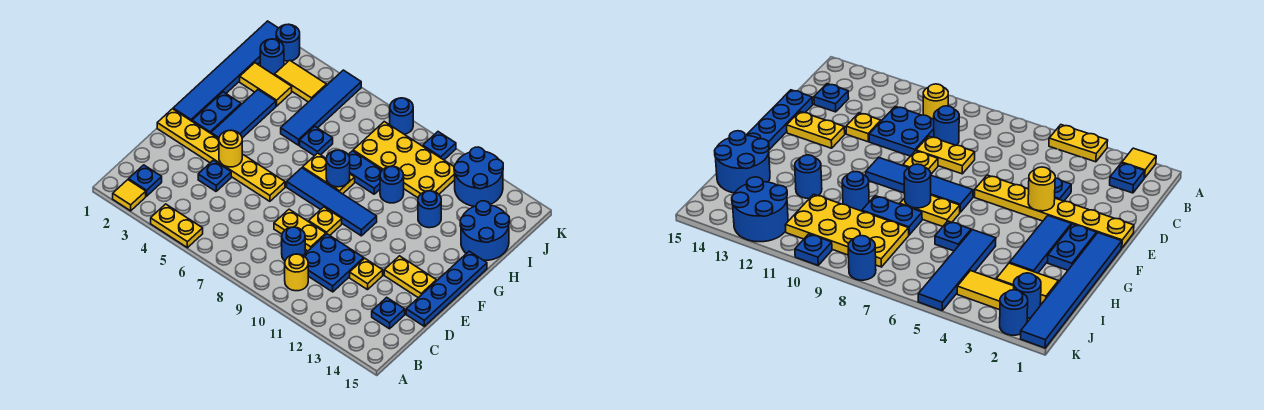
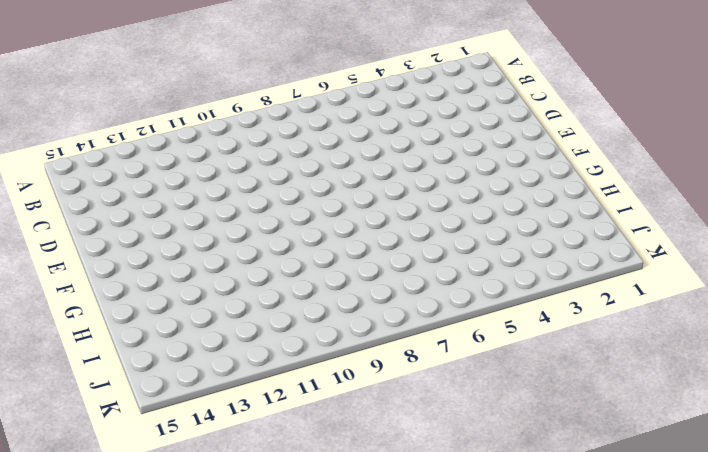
none -> yellow 1x1 tile [113,180,146,211]
none -> yellow 1x2 plate [151,204,203,248]
none -> blue 1x1 plate [129,165,162,196]
none -> yellow 1x1 round brick [285,254,308,291]

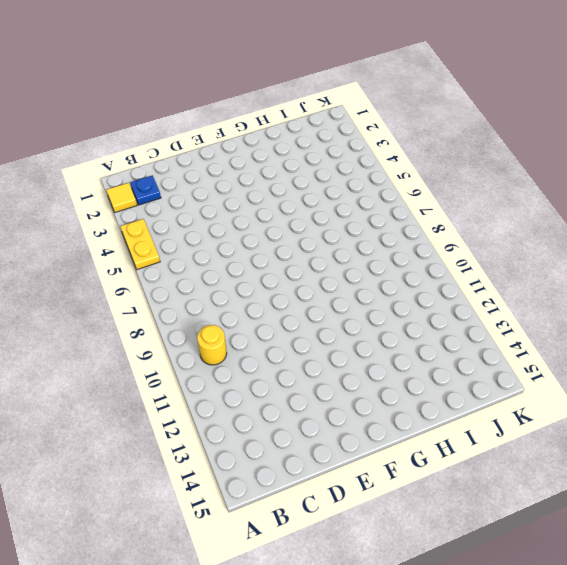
none -> blue 1x1 round brick [282,227,305,261]
none -> blue 2x2 plate [303,234,364,292]
none -> blue 1x1 plate [372,297,405,329]
none -> blue 1x1 plate [198,160,231,191]

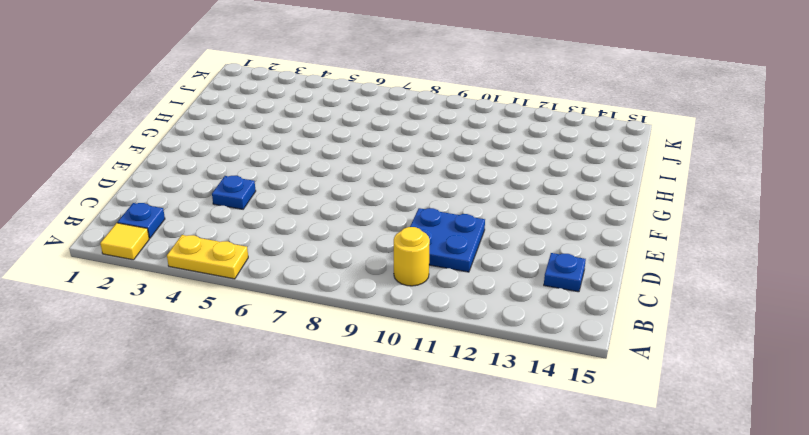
none -> blue 1x1 round brick [282,227,305,261]
none -> yellow 1x2 plate [274,209,326,251]
none -> yellow 1x1 plate [350,258,383,290]
none -> blue 1x4 plate [406,251,487,326]

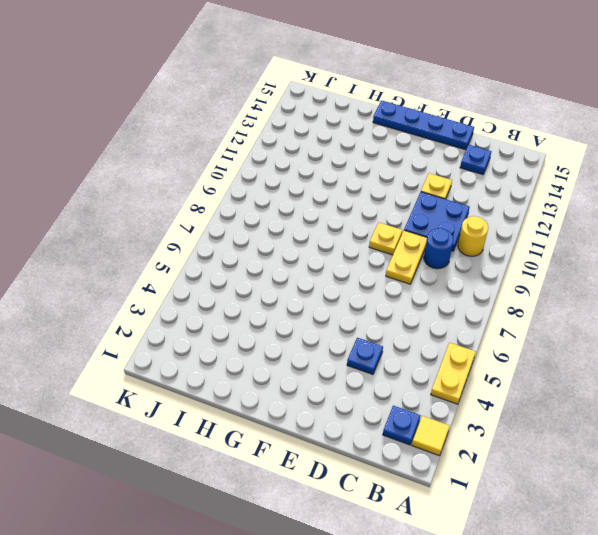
none -> yellow 1x6 plate [157,109,285,201]
none -> yellow 1x2 plate [384,256,436,298]
none -> blue 1x6 tile [173,21,278,121]
none -> blue 1x2 plate [192,92,241,133]

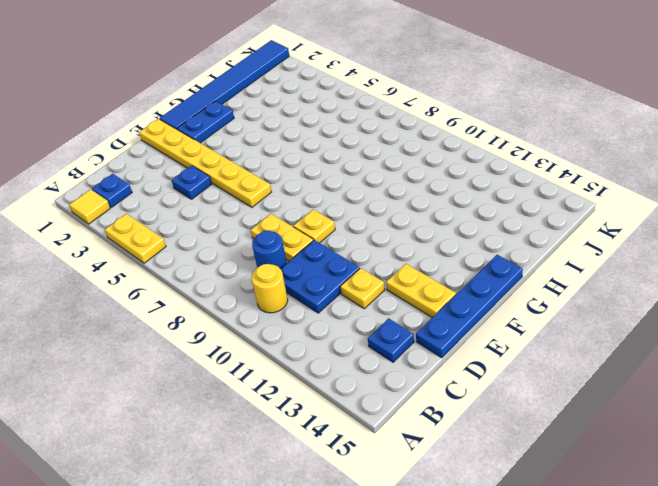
none -> blue 1x3 tile [211,90,276,139]
none -> blue 1x4 tile [287,168,377,236]
none -> yellow 1x2 plate [303,153,355,194]
none -> blue 1x4 tile [281,70,361,145]

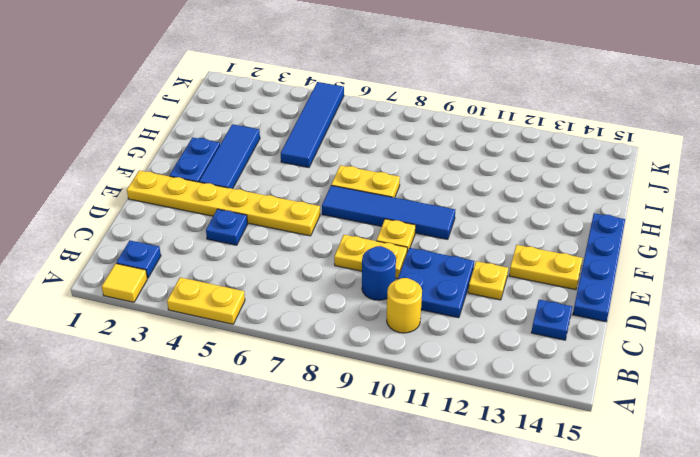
none -> blue 1x6 tile [173,21,278,121]
none -> blue 1x1 plate [300,126,333,156]
none -> blue 1x2 plate [348,151,382,194]
none -> blue 1x1 round brick [380,166,404,203]

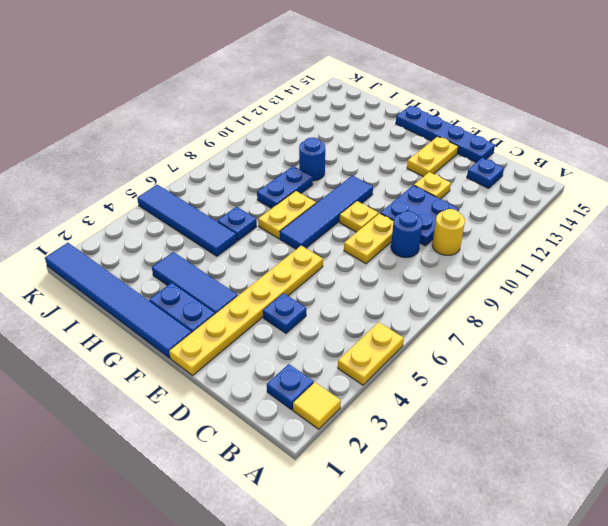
none -> blue 1x1 round brick [418,191,441,228]
none -> blue 2x2 round brick [460,201,510,260]
none -> yellow 1x2 tile [240,63,292,106]
none -> yellow 2x4 plate [353,122,455,198]

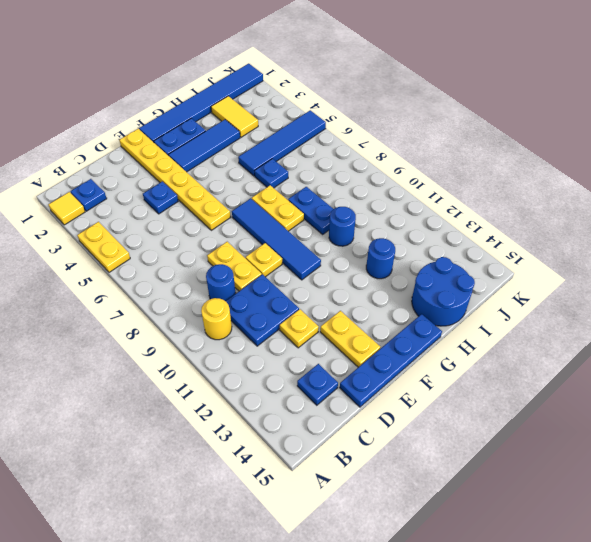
none -> yellow 2x4 plate [353,122,455,198]
none -> blue 1x1 round brick [260,39,284,75]
none -> yellow 1x2 tile [274,60,327,102]
none -> blue 2x2 round brick [454,147,503,206]

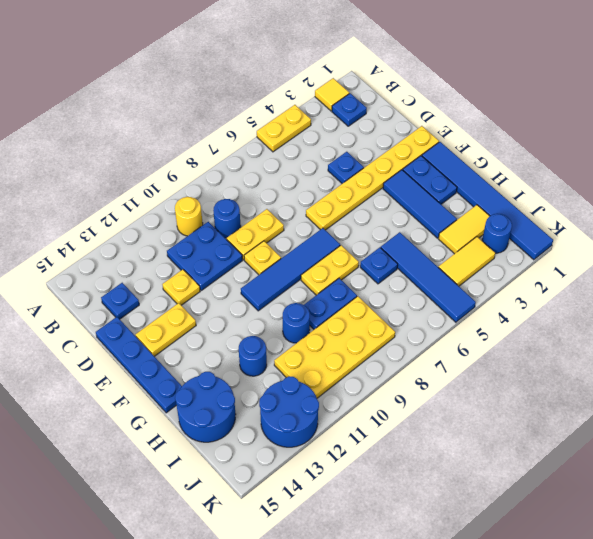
none -> blue 1x1 round brick [276,24,300,61]
none -> blue 1x1 round brick [390,98,413,134]
none -> blue 1x1 plate [423,132,456,160]
none -> yellow 1x1 round brick [219,130,242,167]

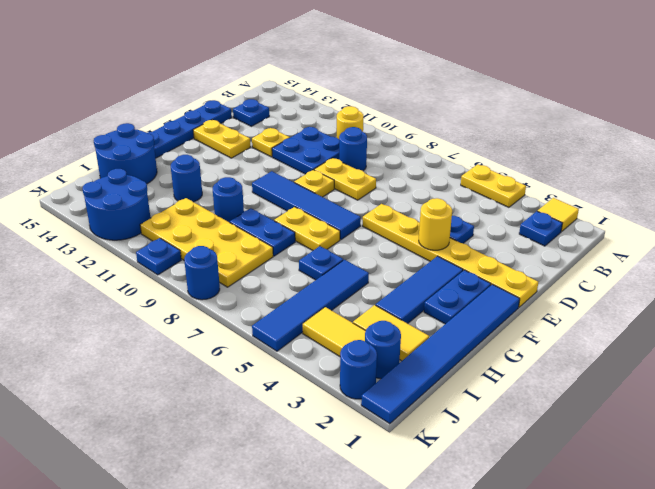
none -> blue 1x1 round brick [326,150,350,187]

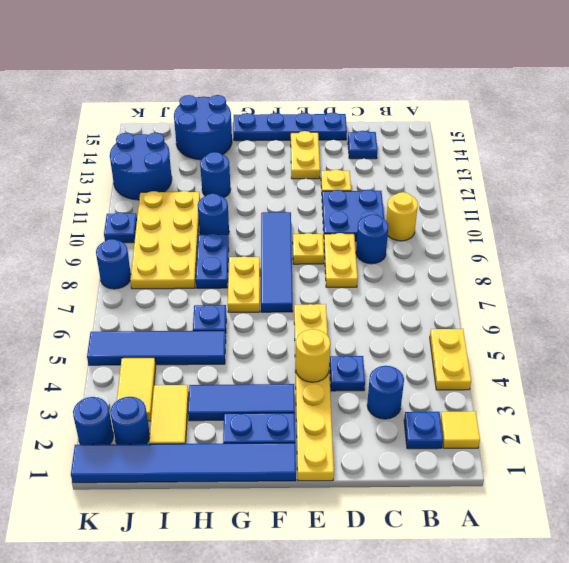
blue 1x1 round brick [367,366,404,419] -> blue 1x1 round brick moved to [326,150,350,187]

